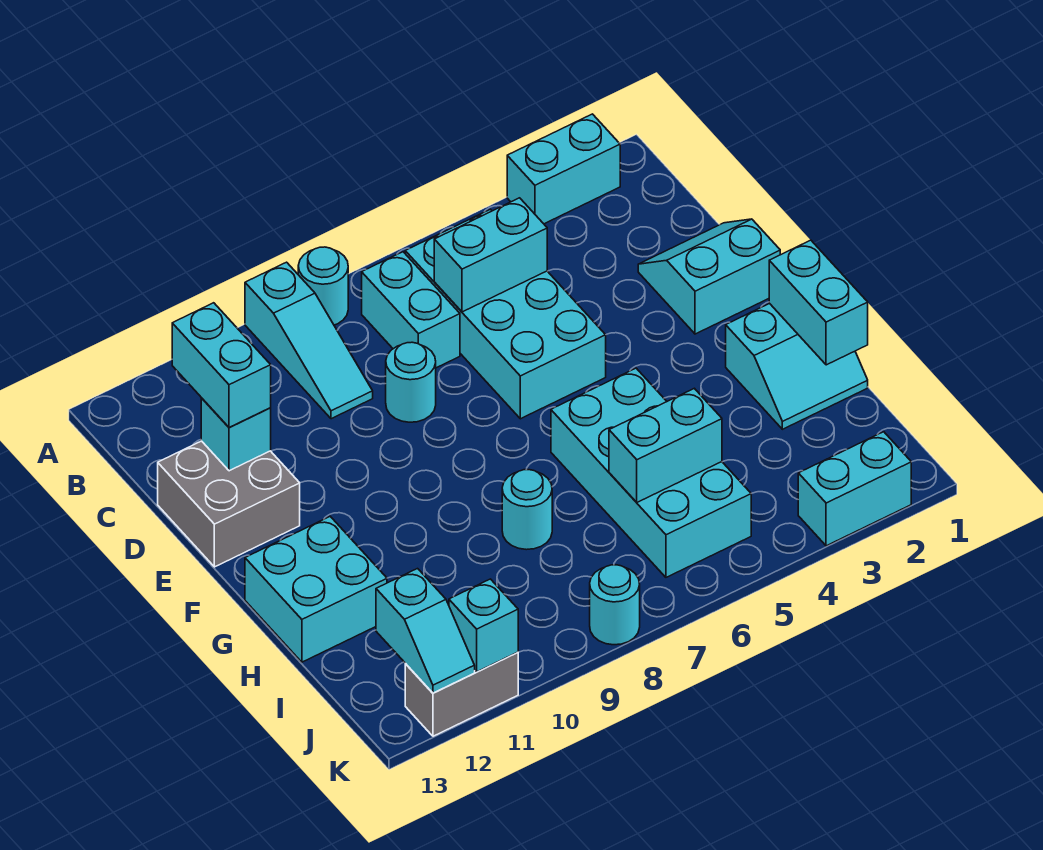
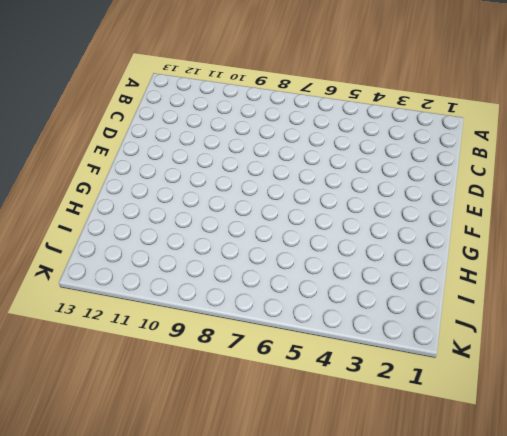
none -> cyan 1x2 brick [507,114,620,224]
none -> cyan 1x1 round brick [298,247,348,325]
none -> cyan 1x3 slope [245,262,373,419]

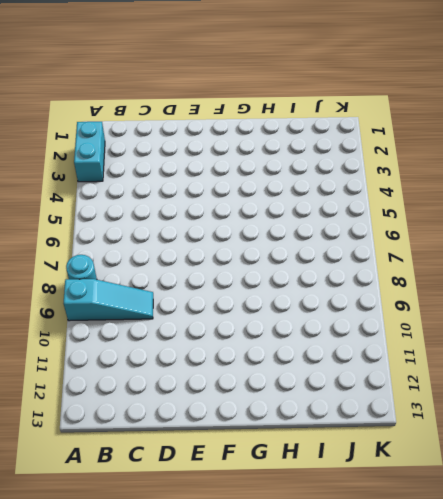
none -> cyan 2x4 brick [405,209,606,419]
none -> cyan 1x2 brick [362,252,460,368]
none -> cyan 2x2 slope [638,219,780,334]

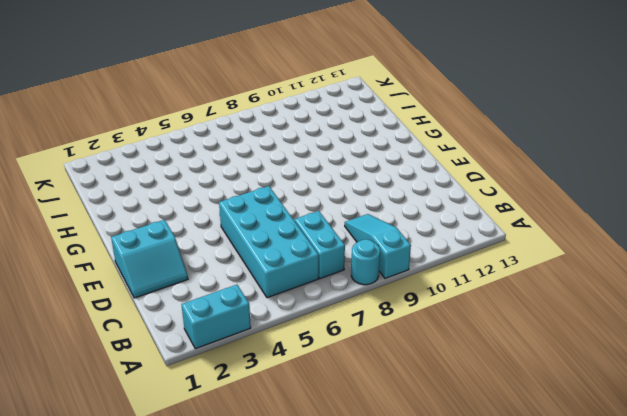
none -> cyan 1x1 round brick [386,342,436,422]
none -> grey 2x2 brick [158,441,300,567]
none -> cyan 2x2 slope [726,303,868,429]

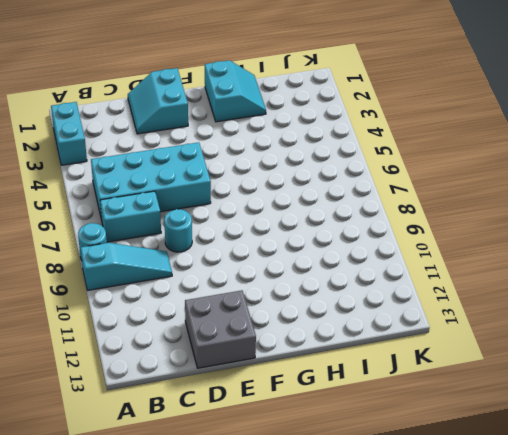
none -> cyan 2x4 brick [551,368,751,577]
none -> cyan 2x2 brick [245,517,387,662]
none -> cyan 1x1 round brick [502,470,552,550]

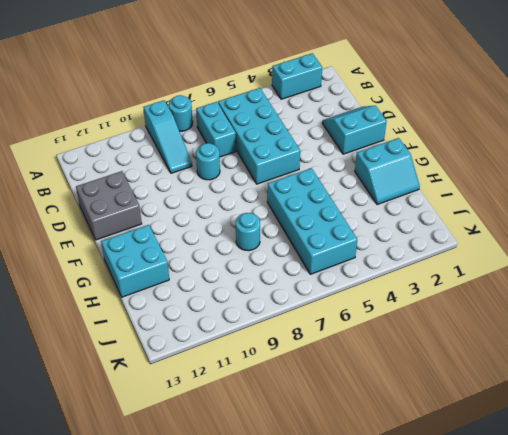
none -> cyan 1x2 brick [798,432,911,546]
none -> cyan 1x1 round brick [590,565,640,645]
none -> grey 1x2 brick [405,652,518,736]

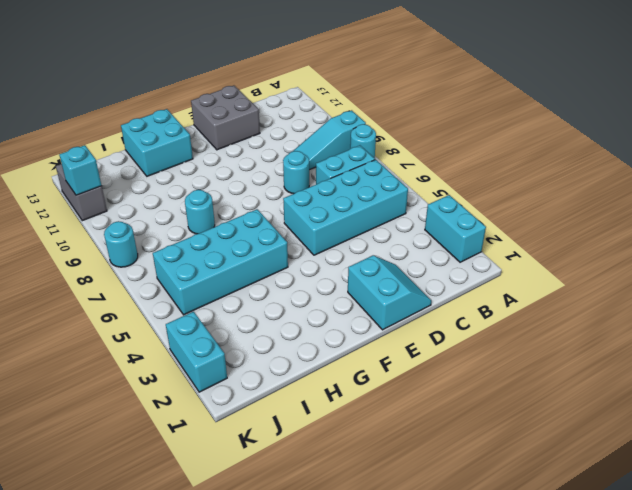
none -> cyan 2x2 slope [726,303,868,429]
none -> cyan 1x2 brick [434,198,547,312]
none -> cyan 1x1 brick [201,398,271,471]

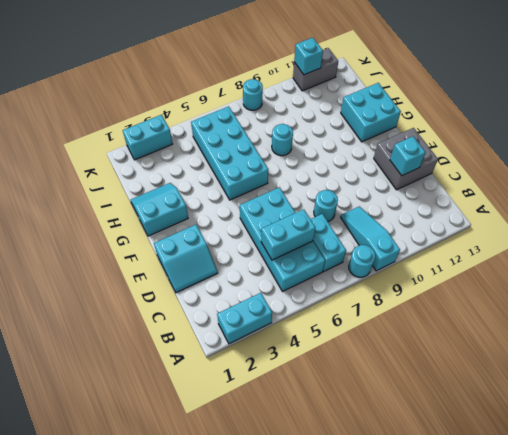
none -> cyan 1x2 brick [769,240,868,365]
none -> cyan 1x2 brick [609,388,722,502]
none -> cyan 1x2 slope [376,569,475,693]

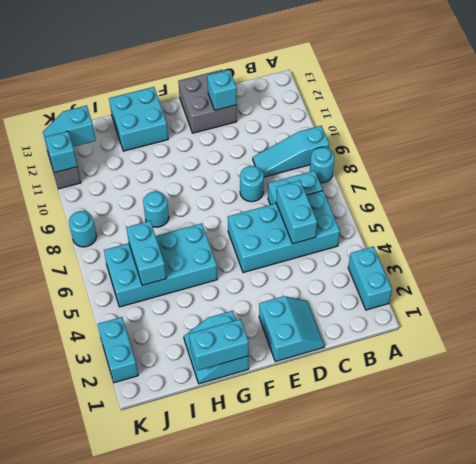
none -> cyan 1x2 brick [172,303,271,427]

